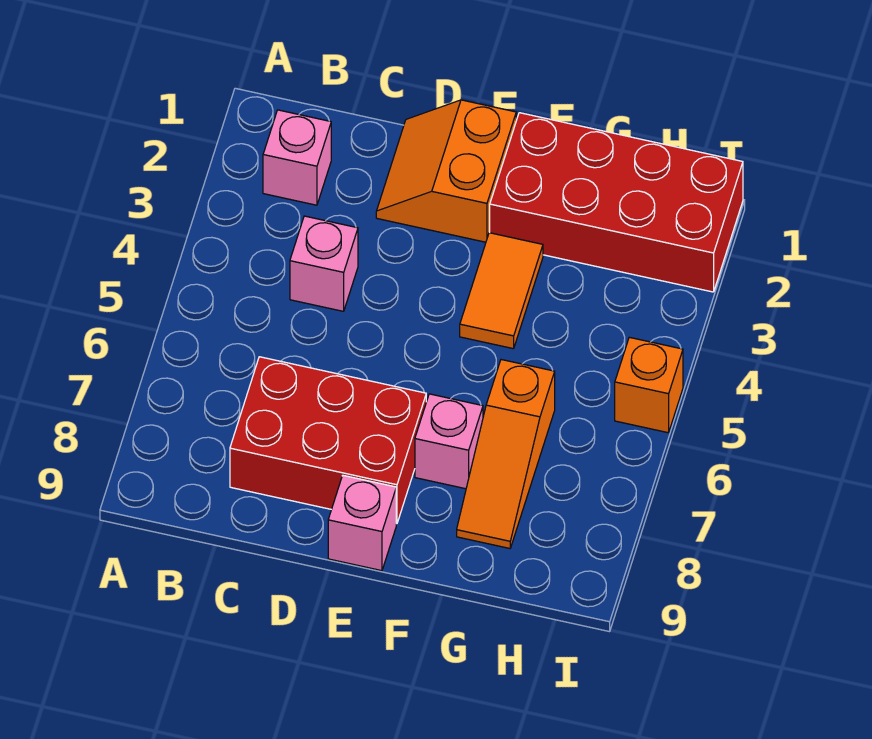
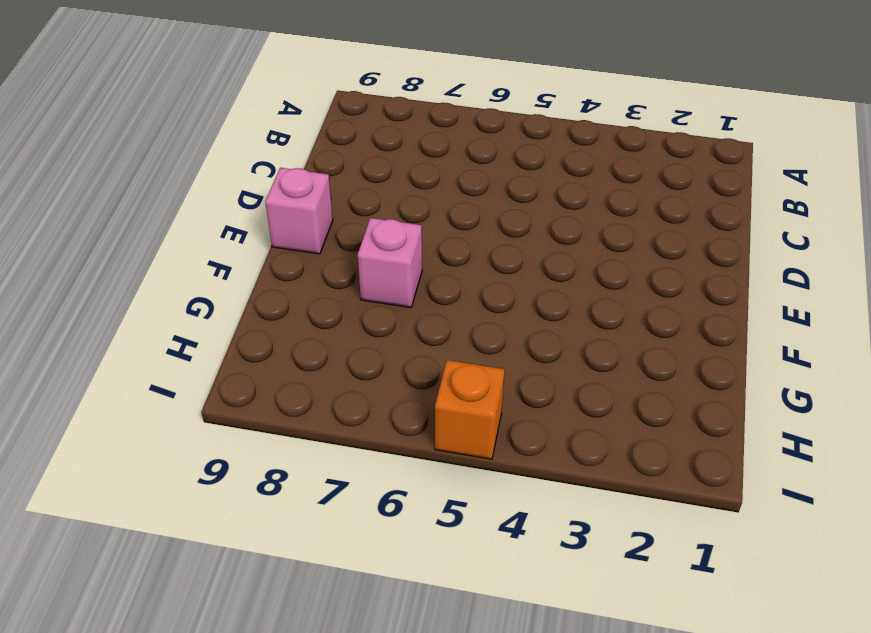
none -> pink 1x1 brick [263,110,331,205]
none -> pink 1x1 brick [290,216,358,311]

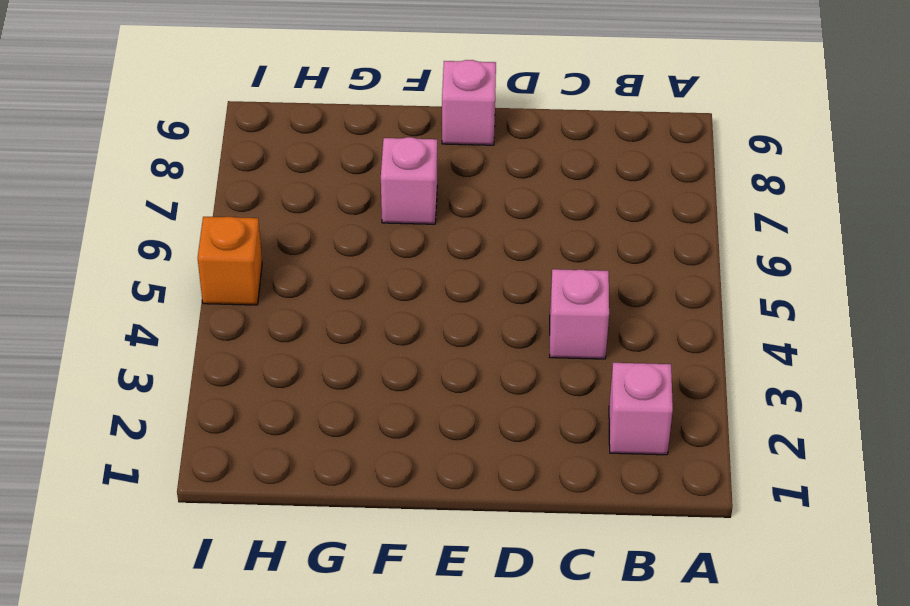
none -> red 2x3 brick [230,357,426,524]
none -> orange 2x2 slope [376,100,516,242]

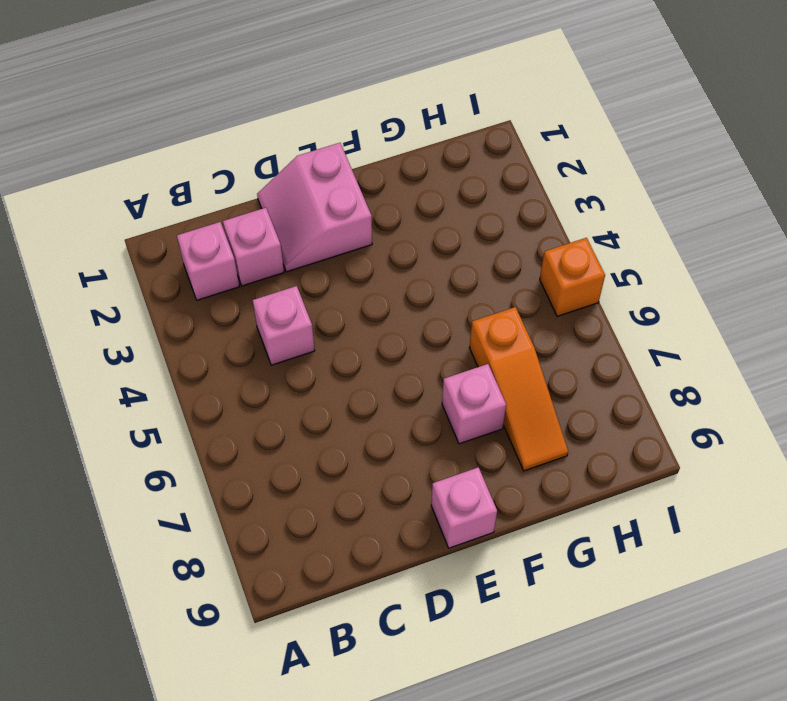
pink 1x1 brick [223,208,284,286] -> none
pink 2x2 slope [257,143,372,272] -> orange 2x2 slope [376,100,516,242]
none -> red 2x3 brick [230,357,426,524]
none -> red 2x4 brick [490,113,743,292]

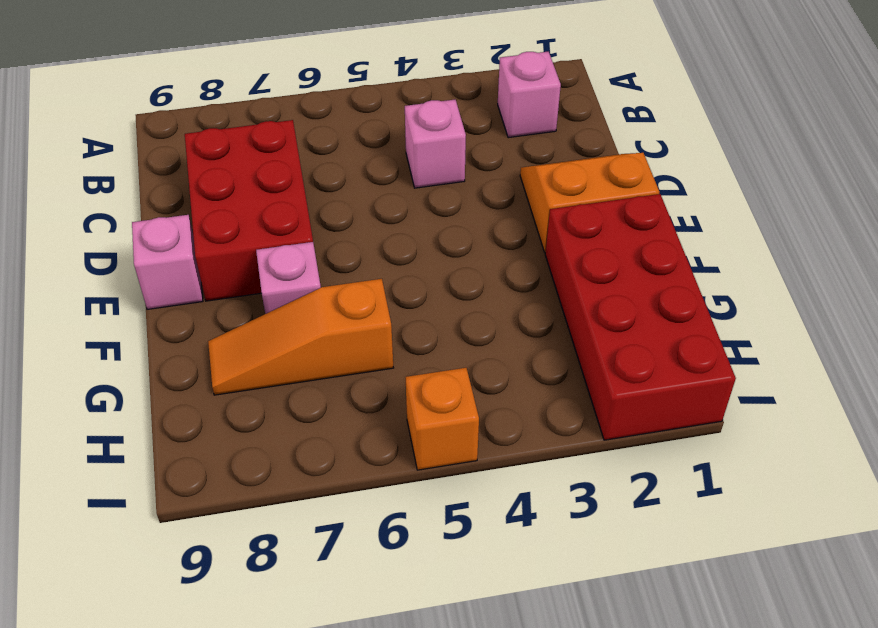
none -> orange 1x2 tile [460,233,543,349]

